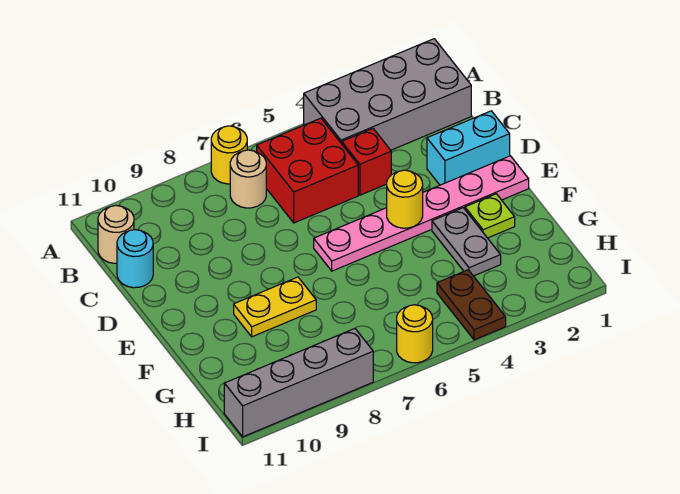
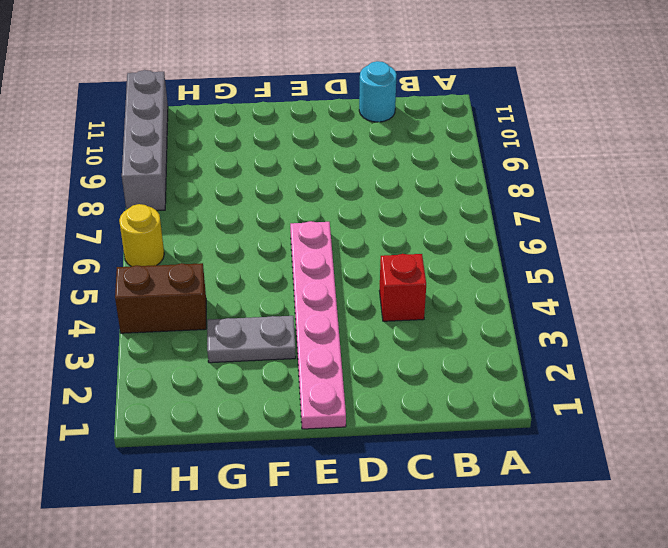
brown 1x2 brick [115,263,206,333] -> brown 1x2 plate [437,270,506,340]
none -> grey 2x4 brick [304,39,471,150]
none -> yellow 1x1 round brick [211,126,247,184]
none -> red 2x2 brick [257,118,358,223]

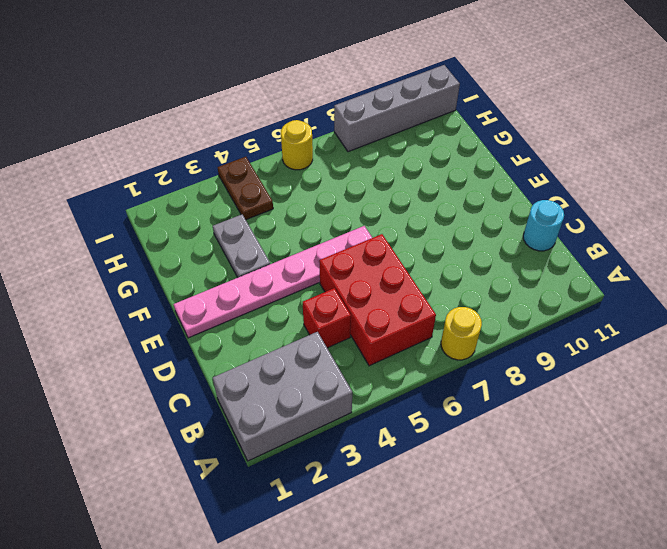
grey 2x3 brick [213,332,352,461] -> grey 2x4 brick [304,39,471,150]
red 2x3 brick [319,234,436,366] -> red 2x2 brick [257,118,358,223]
none -> tan 1x1 round brick [230,150,266,208]
none -> tan 1x1 round brick [98,205,134,263]
none -> cyan 1x2 brick [427,111,510,185]

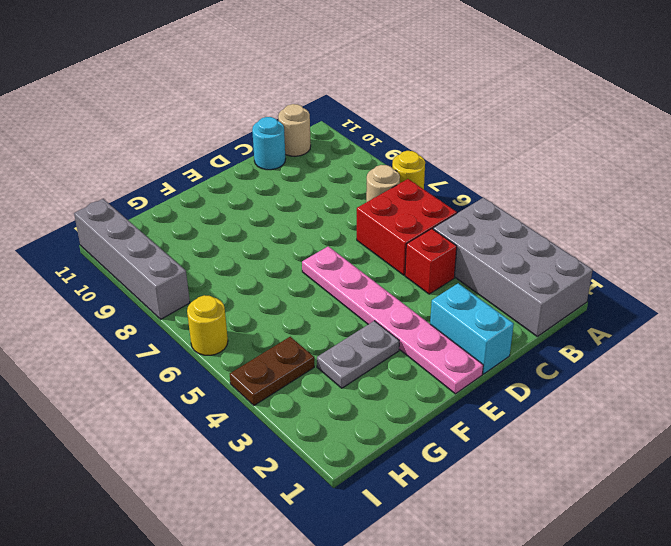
none -> lime 1x1 plate [465,194,515,238]
none -> yellow 1x2 plate [234,277,316,337]
none -> yellow 1x1 round brick [387,170,423,228]

